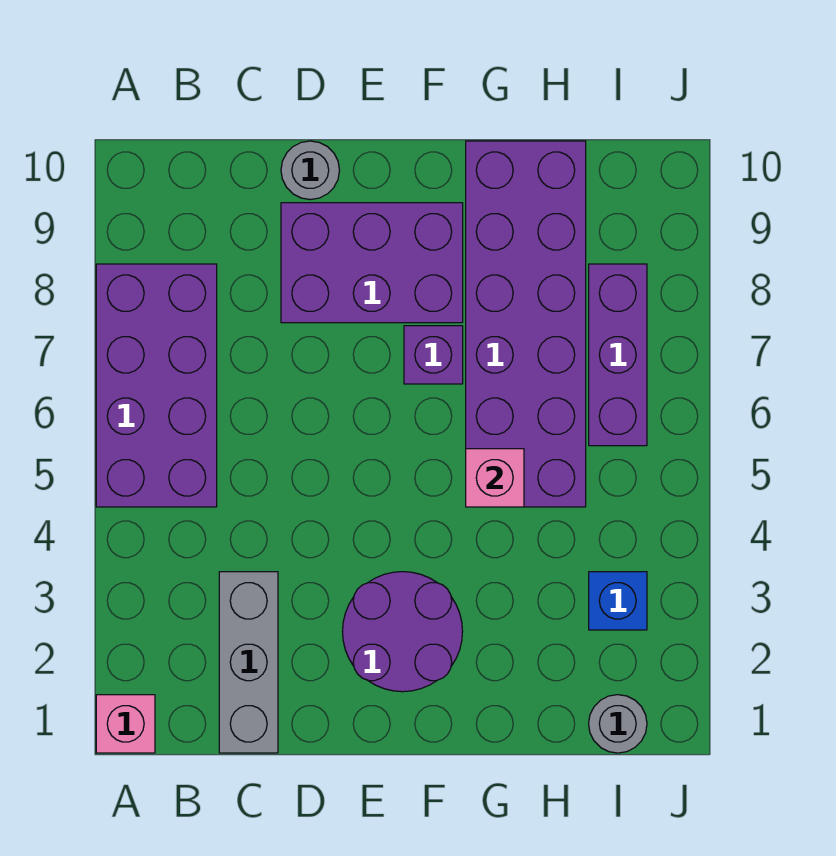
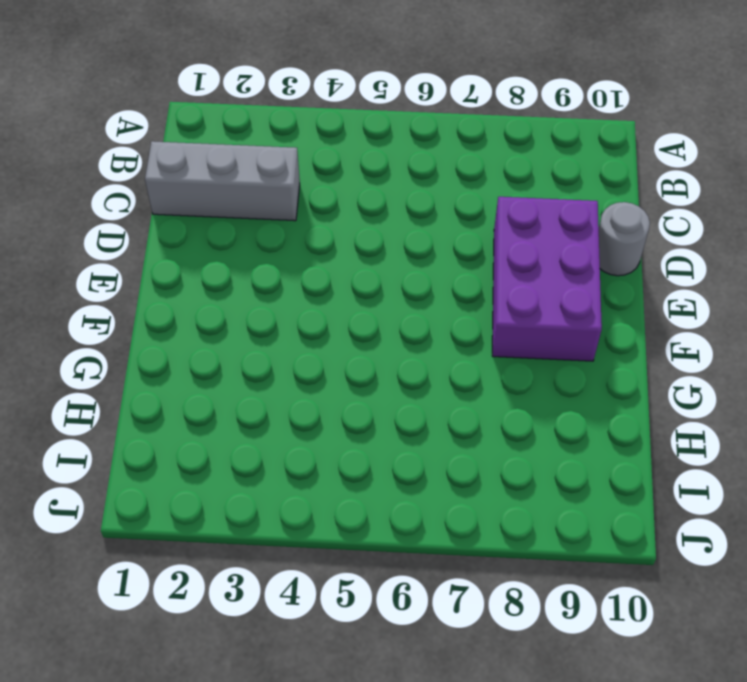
none -> pink 1x1 brick [96,695,155,753]
none -> purple 2x4 brick [96,264,217,507]
none -> purple 2x2 round brick [343,572,463,692]

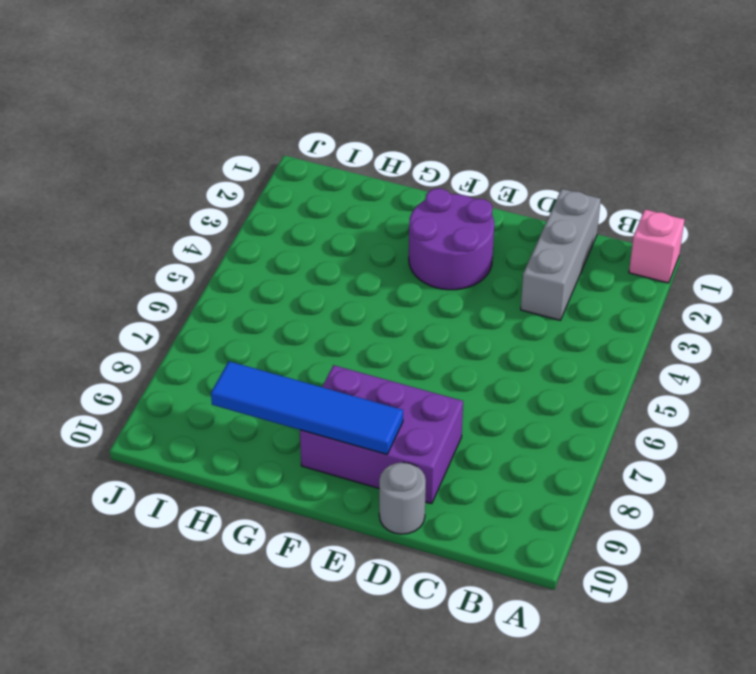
blue 1x4 tile [211,361,403,455] -> none
none -> purple 2x4 brick [96,264,217,507]
none -> purple 1x1 brick [404,326,463,384]
none -> purple 2x6 brick [466,141,586,507]

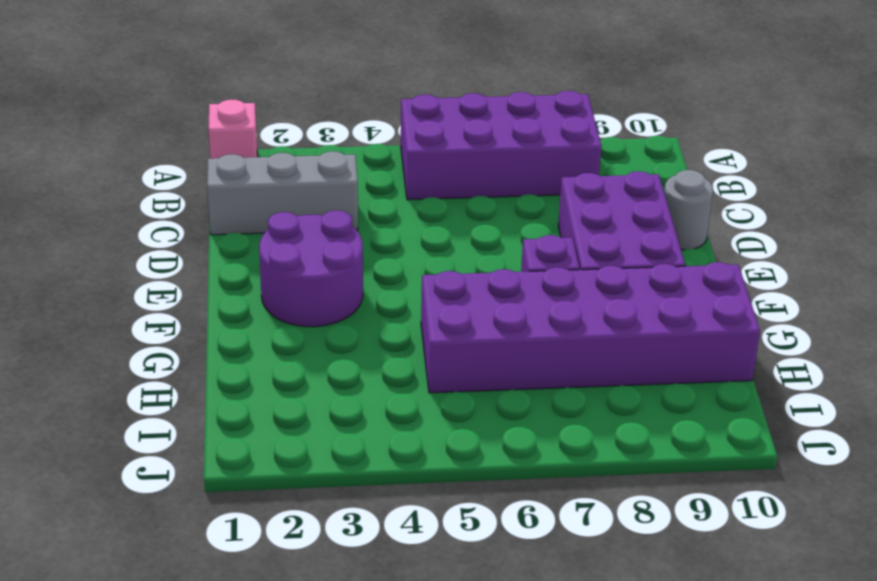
none -> grey 1x1 round brick [589,695,647,753]
none -> blue 1x1 brick [589,572,647,630]
none -> purple 1x3 brick [589,264,647,446]

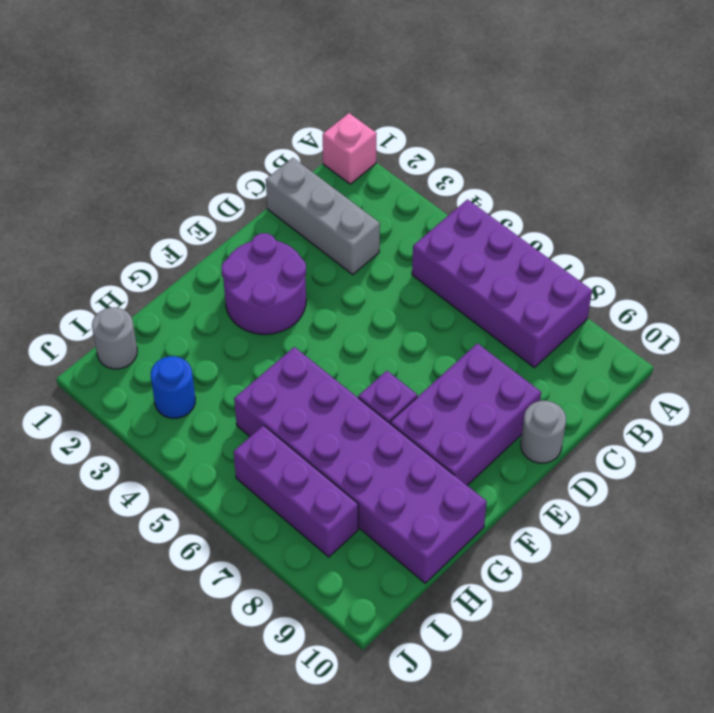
blue 1x1 round brick [151,356,195,418] -> blue 1x1 brick [589,572,647,630]
none -> pink 1x1 brick [466,449,524,507]

